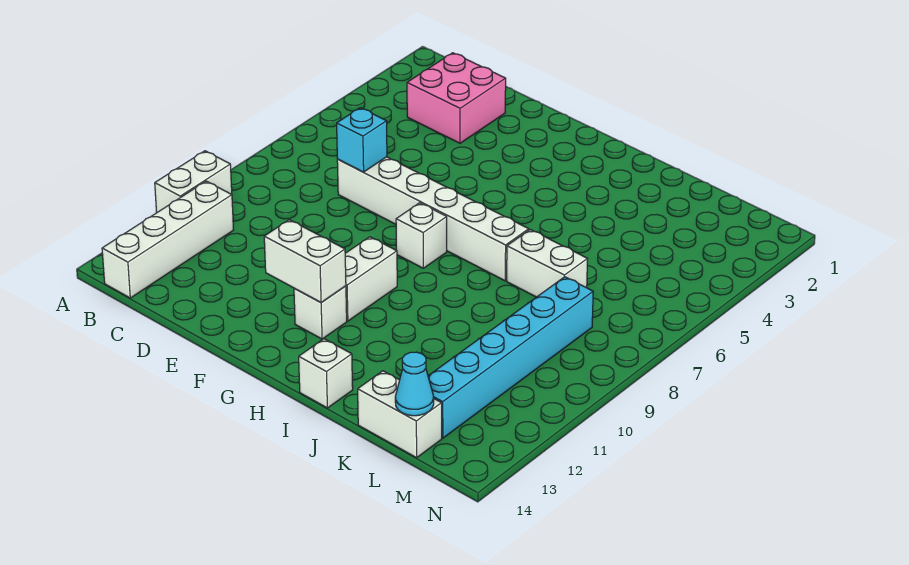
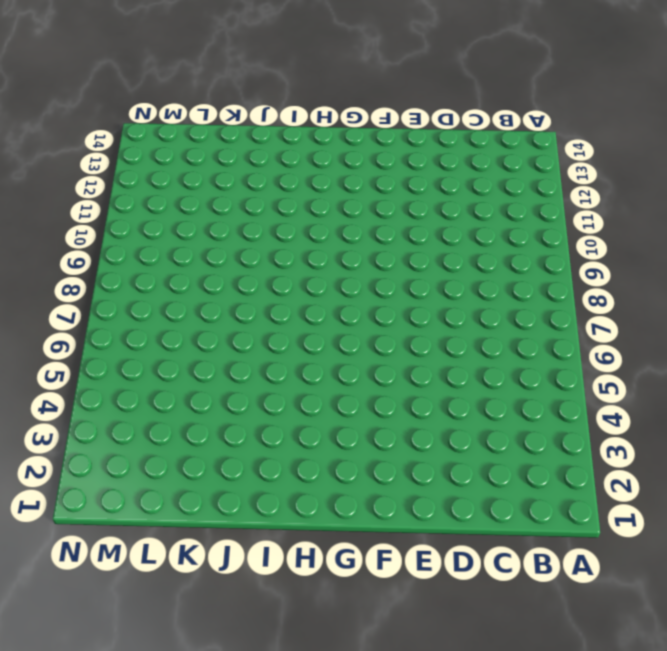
none -> white 1x2 brick [155,151,232,212]
none -> white 1x4 brick [102,181,234,298]
none -> pink 2x2 brick [407,53,506,143]

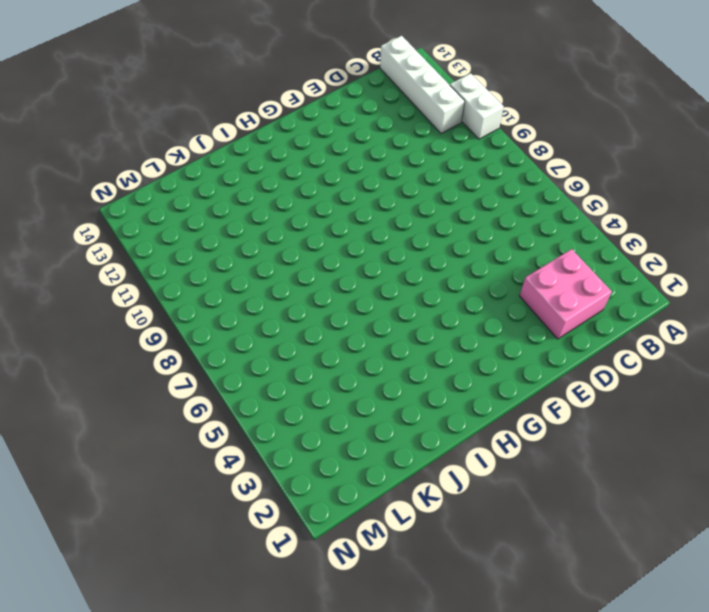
none -> white 1x6 brick [337,157,529,281]
none -> white 1x1 brick [396,203,447,268]
none -> white 1x2 brick [345,237,397,321]

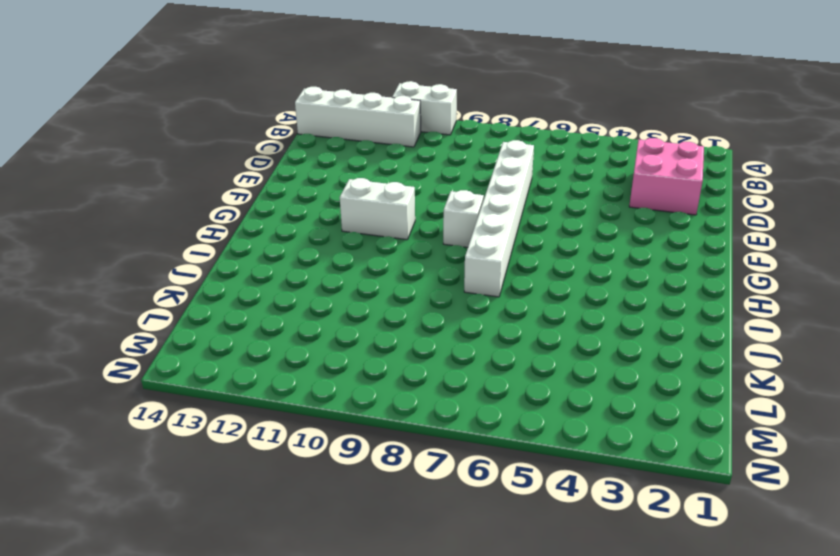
none -> white 1x1 brick [294,286,347,339]
none -> white 1x1 brick [299,339,353,408]
none -> white 1x2 brick [507,230,588,297]

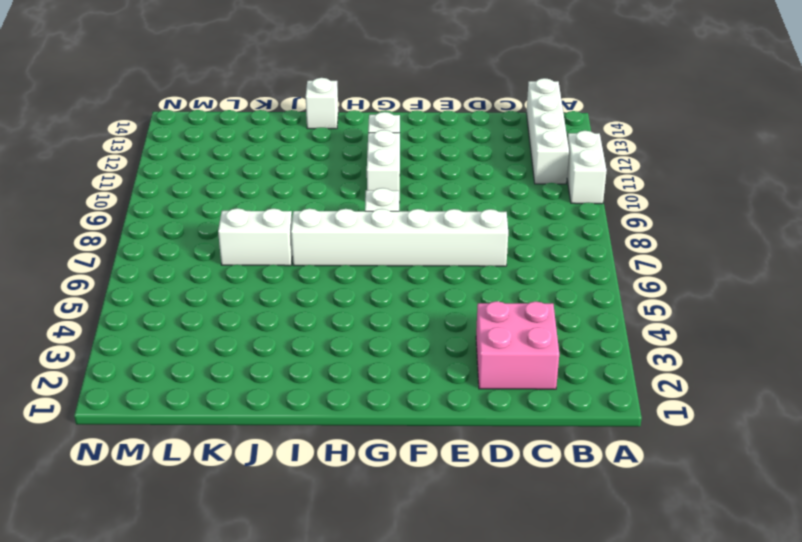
none -> white 1x2 brick [358,371,442,458]
none -> cyan 1x6 brick [428,277,593,438]
none -> cyan 1x1 brick [337,108,387,172]

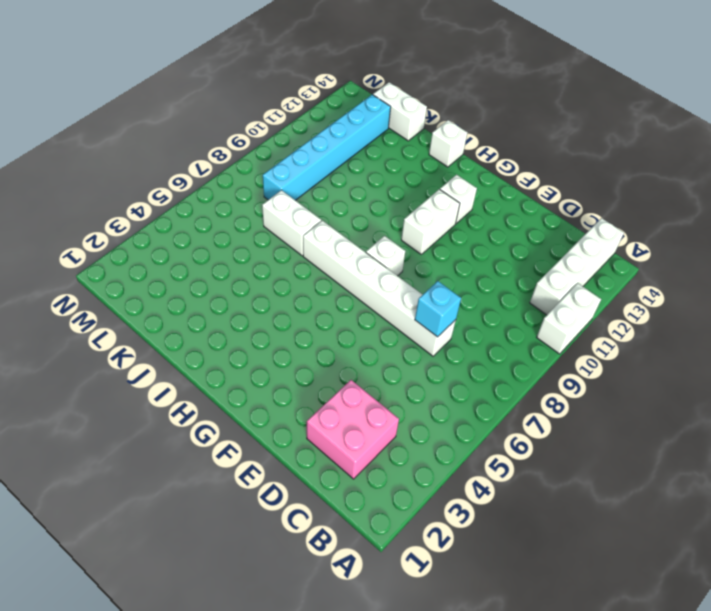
none -> white 1x2 brick [264,220,346,303]
none -> cyan 1x1 cone [395,352,434,416]

